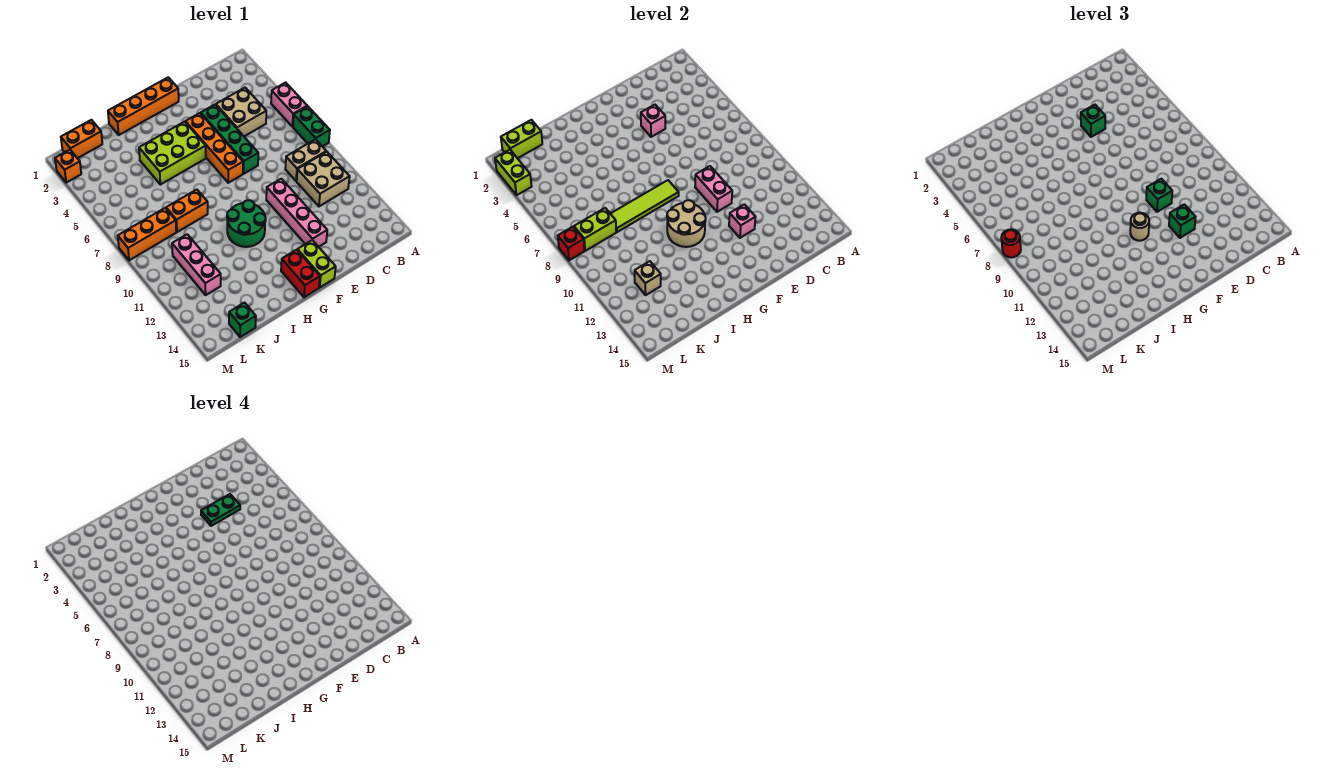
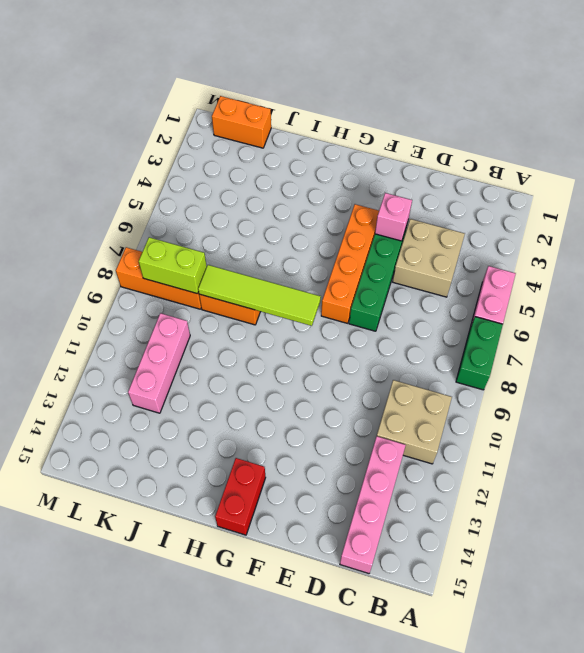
pink 1x4 brick [340,436,406,574] -> pink 1x4 brick moved to [266,179,327,247]
none -> tan 1x2 brick [285,139,326,181]
none -> orange 1x4 brick [108,77,179,135]
none -> lime 1x2 brick [297,240,336,287]
none -> lime 2x3 brick [139,122,206,185]

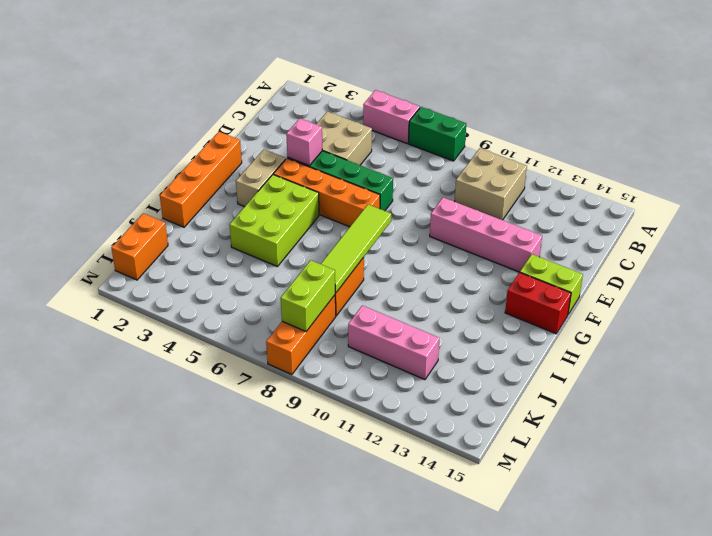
tan 1x2 brick [236,149,286,207] -> tan 1x2 brick moved to [285,139,326,181]
none -> green 2x2 round brick [227,200,266,247]
none -> green 1x1 brick [229,303,256,337]
none -> orange 1x1 brick [55,150,81,183]
none -> pink 1x2 brick [695,166,732,212]

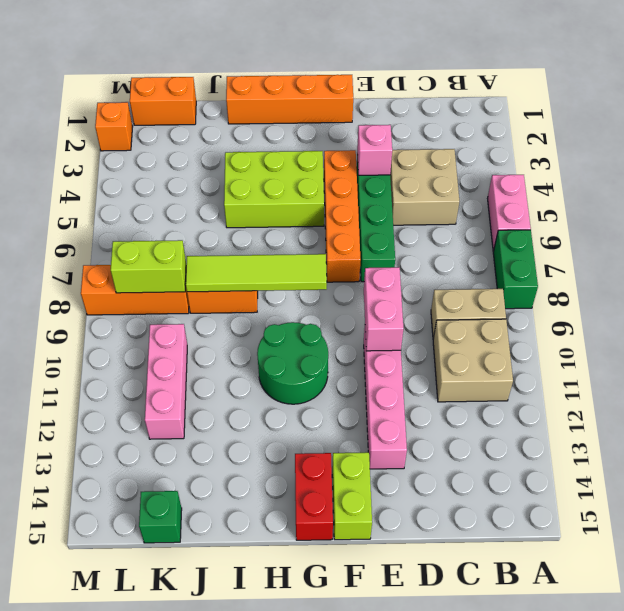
none -> pink 1x1 brick [729,204,756,238]
none -> tan 2x2 round brick [667,200,706,247]
none -> lime 1x2 brick [501,120,542,158]
none -> tan 1x1 brick [635,261,661,295]

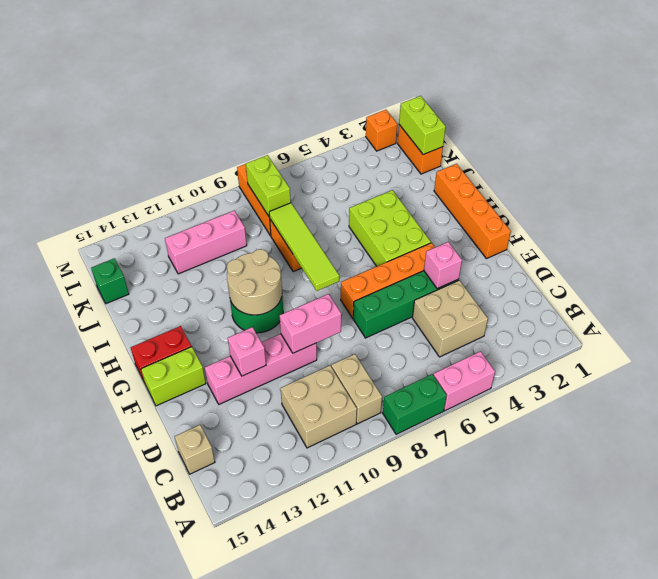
tan 1x1 brick [175,425,215,474] -> tan 1x1 brick moved to [635,261,661,295]
none -> lime 1x2 brick [495,150,532,195]
none -> red 1x1 brick [558,227,584,260]
none -> green 1x1 brick [1081,105,1105,137]
none -> green 1x1 brick [1146,179,1172,212]

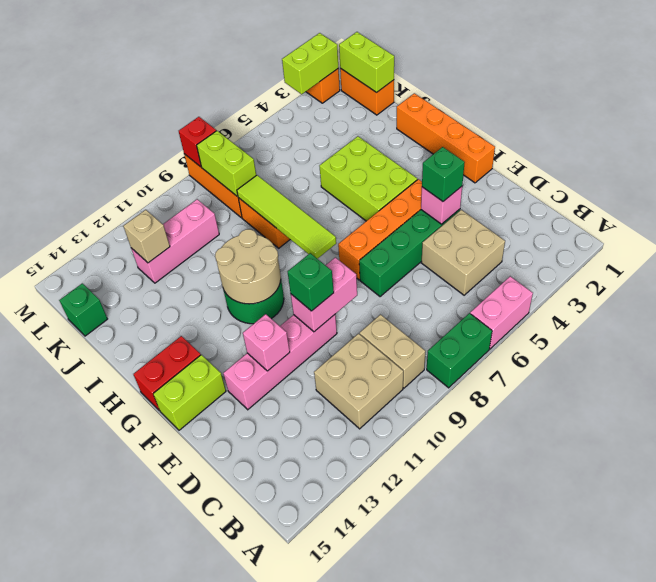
none -> green 1x1 brick [1169,204,1196,238]
none -> tan 1x1 round brick [1130,213,1149,241]
none -> red 1x1 round brick [1001,230,1021,258]
none -> green 1x2 plate [201,494,240,526]

